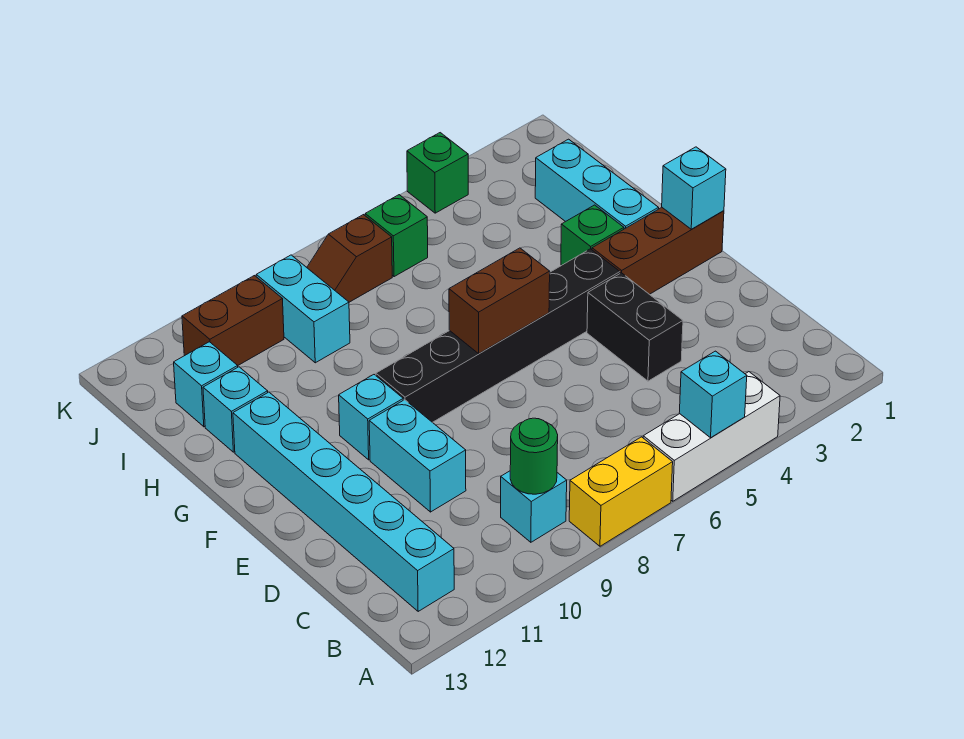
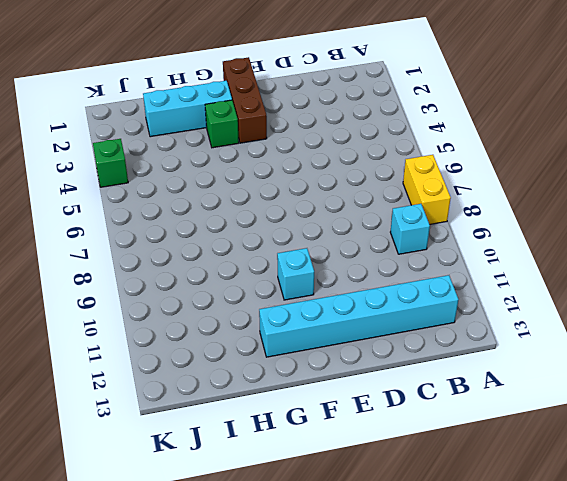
none -> white 1x3 brick [643,372,780,501]
none -> black 1x2 brick [587,273,683,381]
none -> cyan 1x2 brick [369,400,466,512]

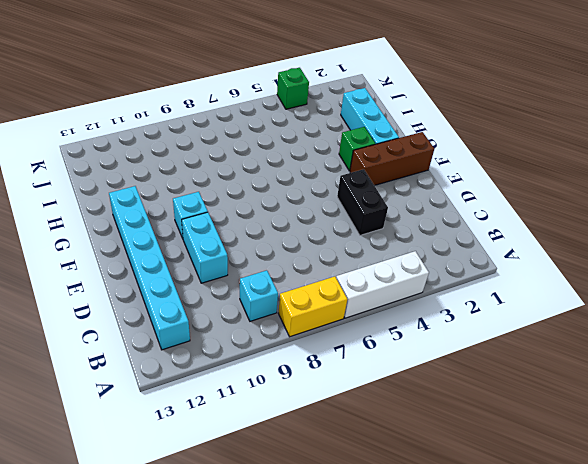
none -> black 1x6 brick [376,249,620,422]
none -> cyan 1x1 brick [203,367,268,452]
none -> cyan 1x2 brick [256,255,350,363]

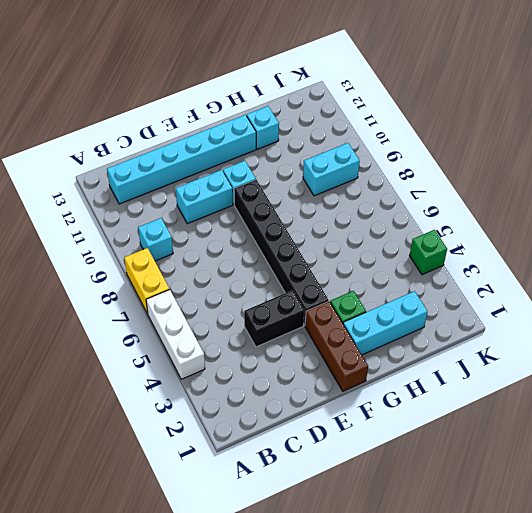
none -> cyan 1x1 brick [174,342,238,427]
none -> green 1x1 brick [365,195,428,277]
none -> brown 1x2 slope [307,215,392,302]

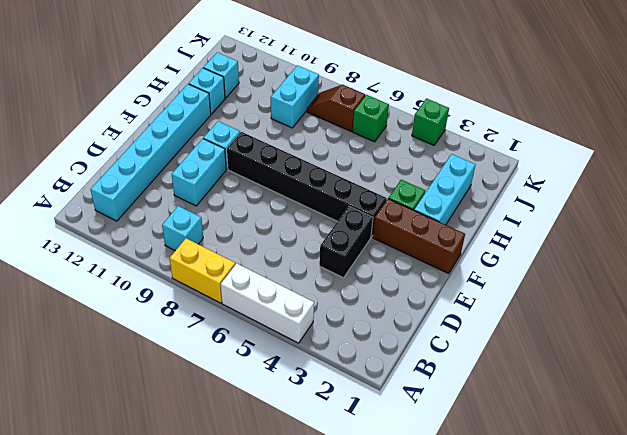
none -> brown 1x2 brick [182,276,284,365]
none -> cyan 1x1 brick [679,351,747,438]
none -> green 1x1 round brick [510,418,558,494]

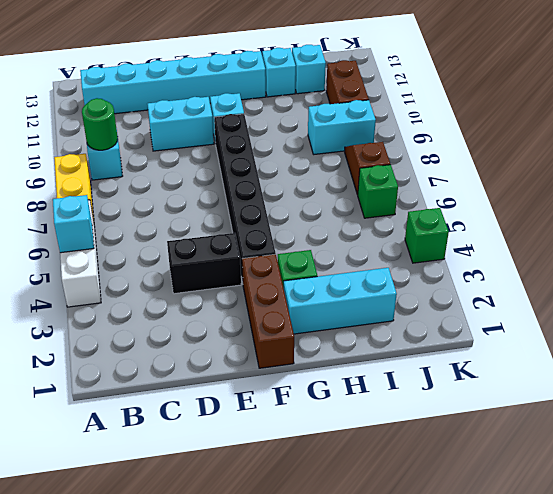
none -> cyan 1x1 brick [662,147,726,229]
none -> brown 1x2 brick [449,248,550,354]

